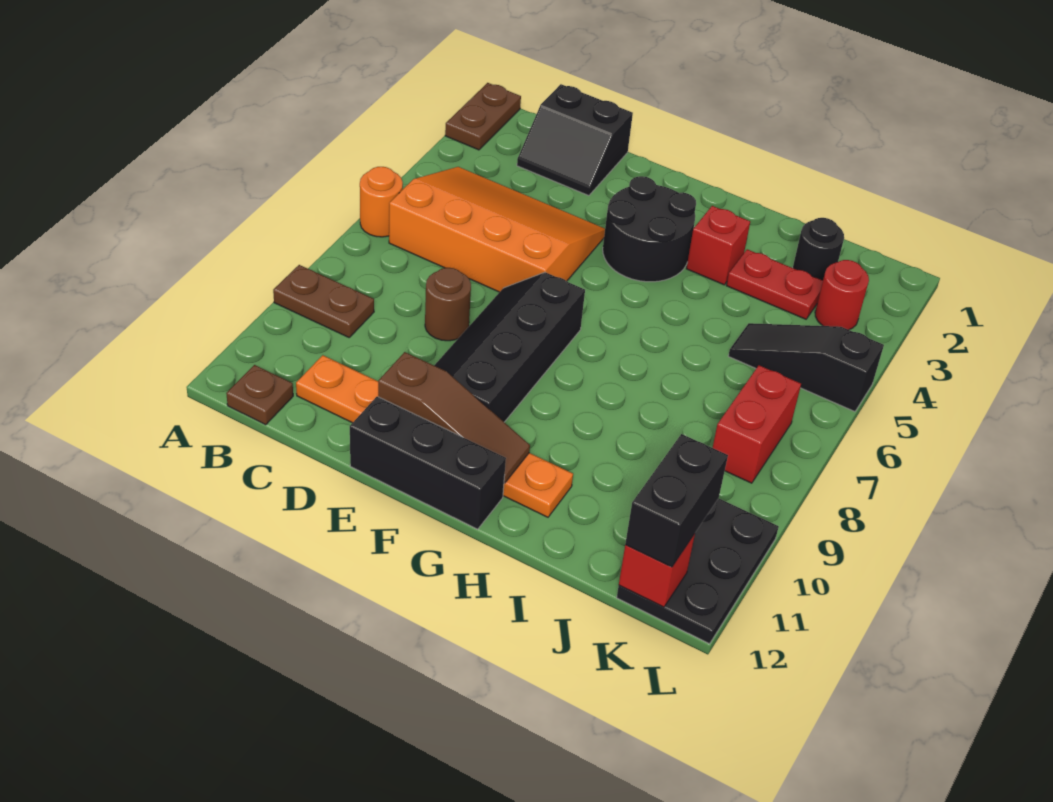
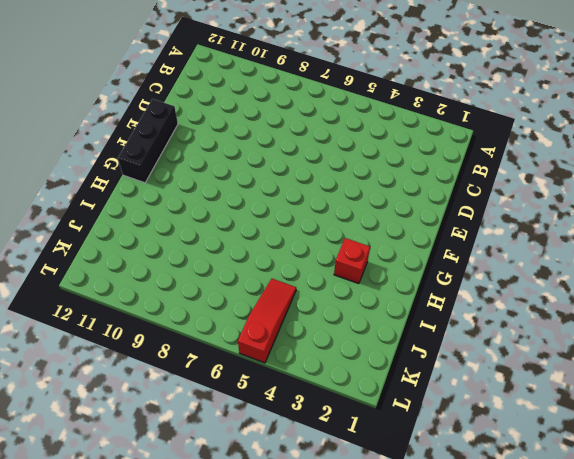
red 1x3 slope [238,279,296,363] -> black 1x3 slope [728,323,884,412]
none -> brown 1x2 plate [445,83,521,150]
none -> orange 1x1 round brick [360,167,403,237]
none -> brown 1x2 plate [273,265,374,337]

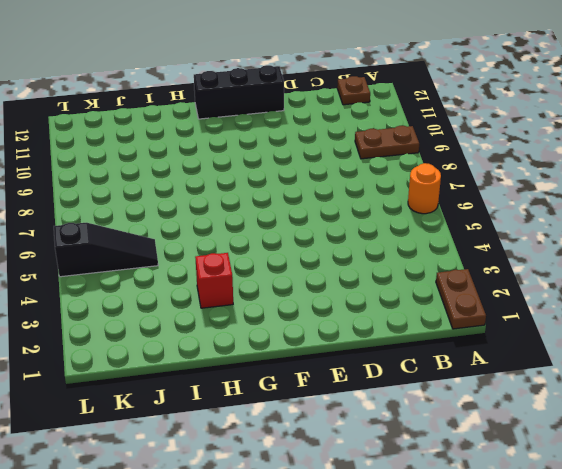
none -> orange 3x4 slope [389,167,605,292]
none -> black 2x2 slope [517,84,633,196]
none -> orange 1x6 plate [296,355,573,517]

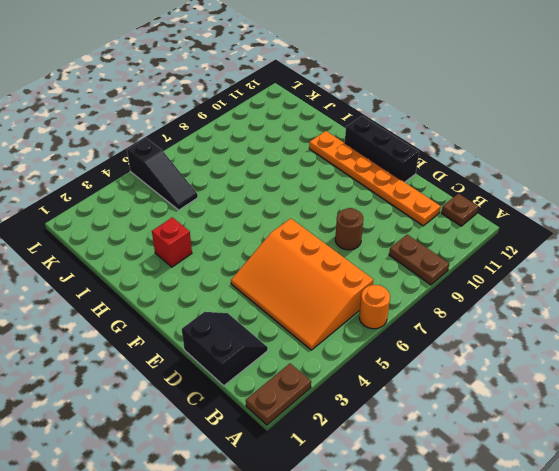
none -> black 2x4 slope [434,272,585,422]
none -> black 2x2 round brick [603,176,696,282]
none -> red 1x2 plate [726,249,823,319]

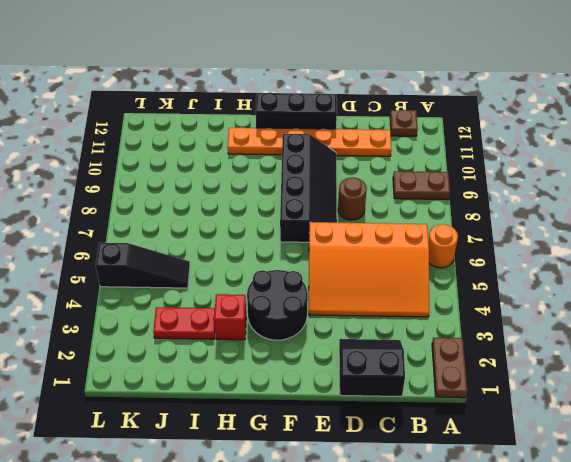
none -> black 1x1 round brick [793,218,844,280]
none -> red 1x1 round brick [815,260,869,330]
none -> red 1x2 brick [713,365,801,483]

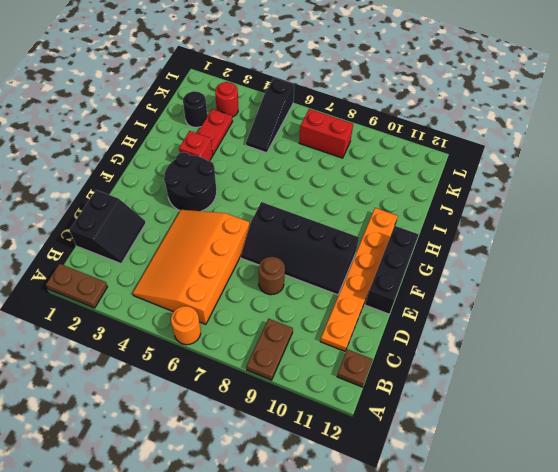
none -> black 2x3 plate [617,498,779,644]
none -> brown 1x3 slope [378,352,530,483]
none -> red 1x1 brick [619,534,695,607]

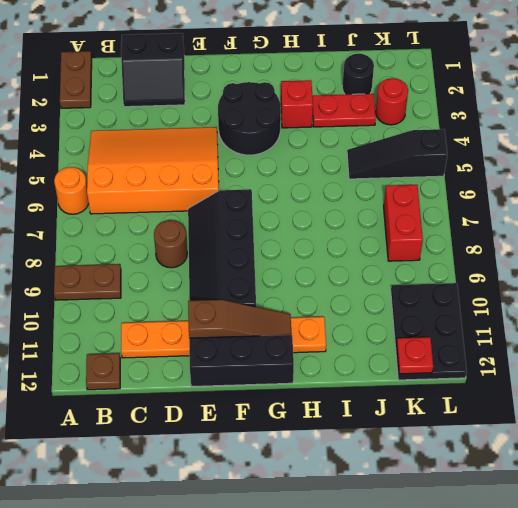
red 1x1 plate [397,337,433,374] -> red 1x1 brick [619,534,695,607]
none -> black 1x2 brick [625,434,728,567]

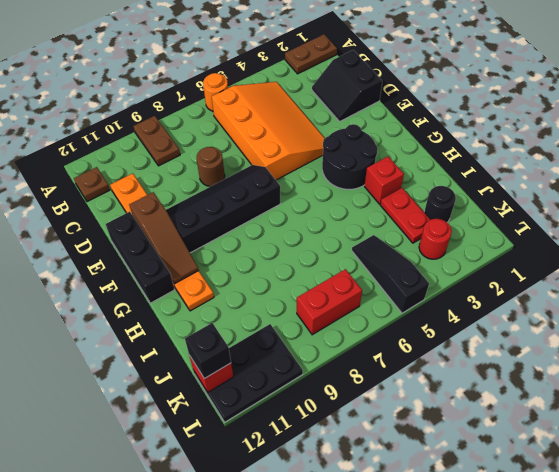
black 1x1 brick [185,323,231,379] -> black 1x2 brick [625,434,728,567]

